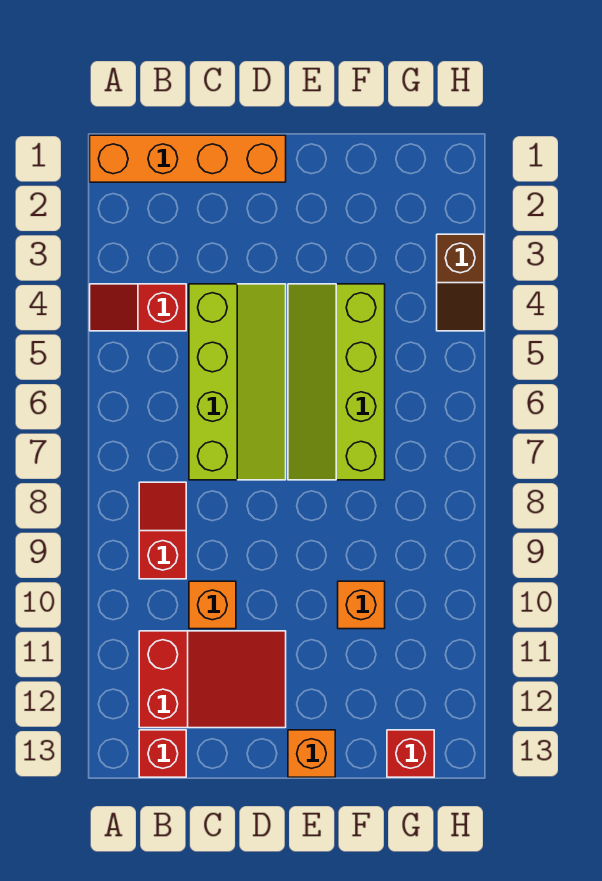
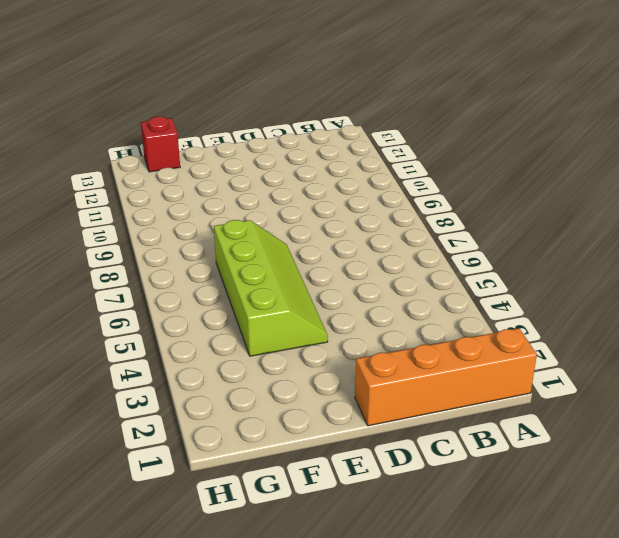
none -> red 1x2 slope [90,284,186,331]
none -> red 1x2 slope [139,482,186,579]
none -> red 2x3 slope [139,631,286,728]

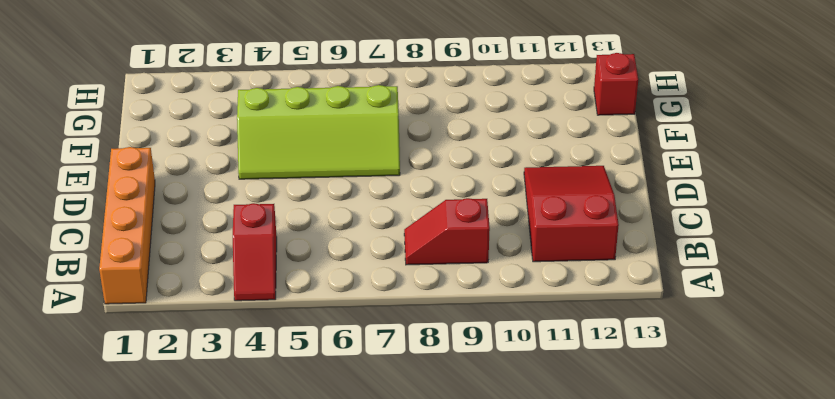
none -> red 1x1 brick [139,730,186,777]
none -> lime 2x4 slope [189,284,286,480]
none -> orange 1x1 brick [189,581,236,629]

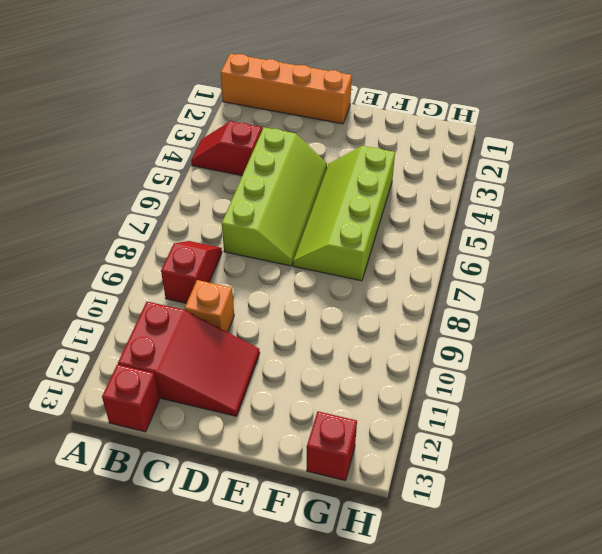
none -> orange 1x1 brick [288,730,335,777]
none -> orange 1x1 brick [338,581,385,629]
none -> brown 1x2 slope [437,234,484,331]

